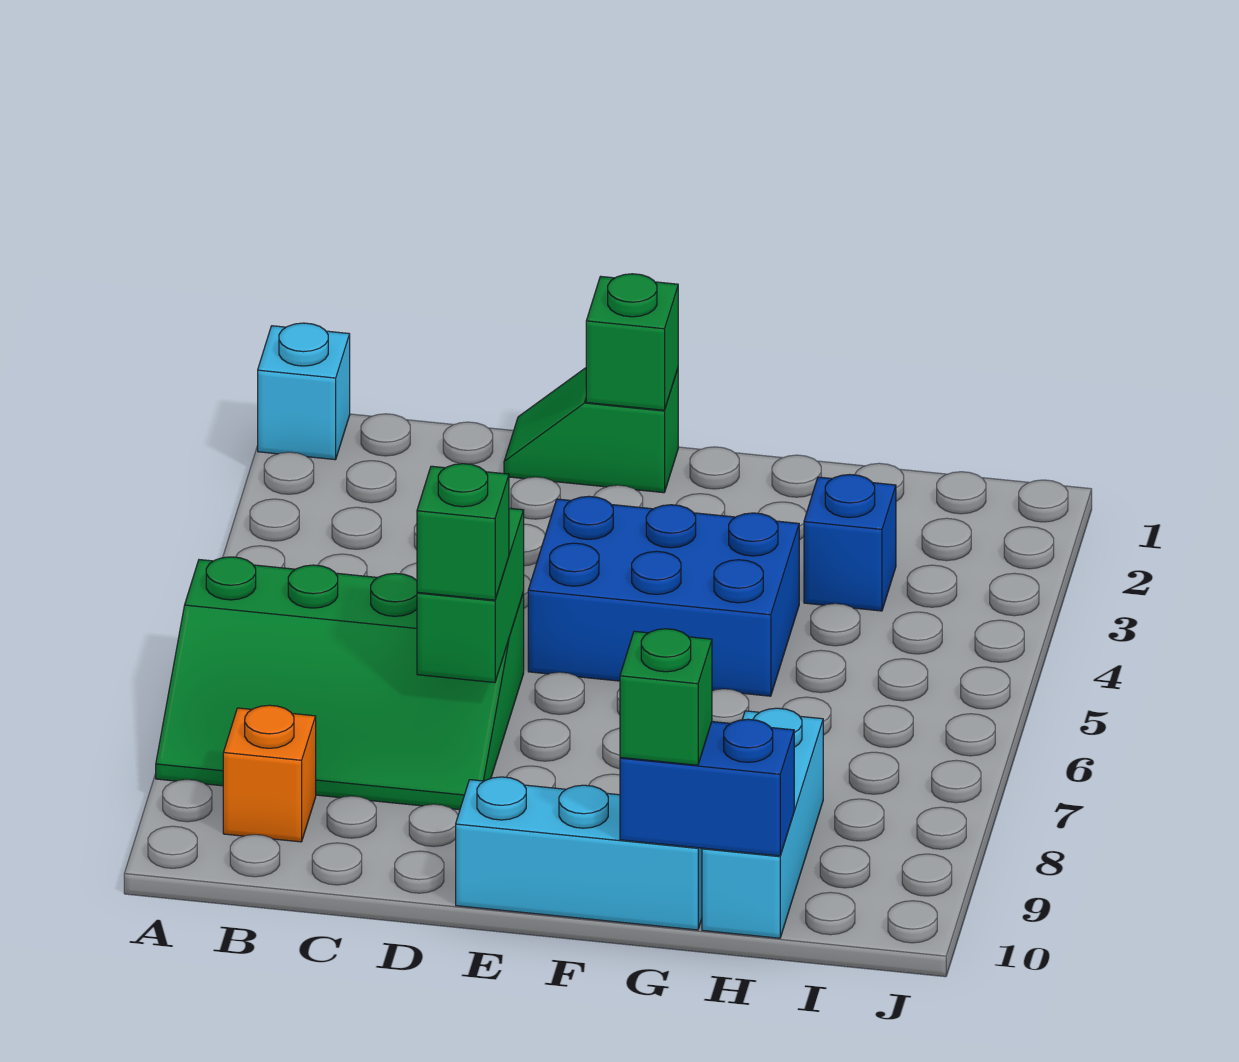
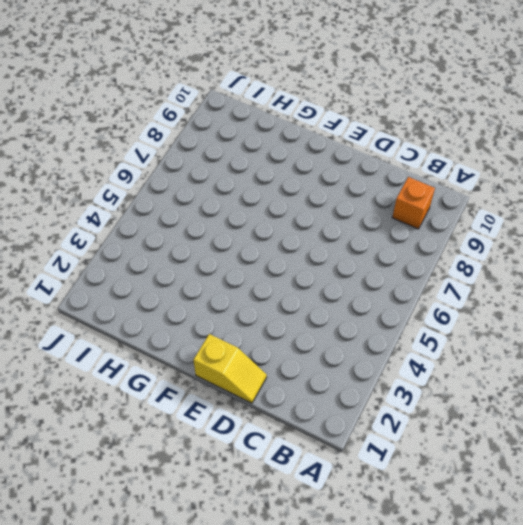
yellow 1x2 slope [193,334,267,403] -> green 1x2 slope [504,368,678,493]
none -> cyan 1x1 brick [258,323,350,460]
none -> green 3x4 slope [156,557,524,810]
none -> blue 2x3 brick [528,496,799,696]

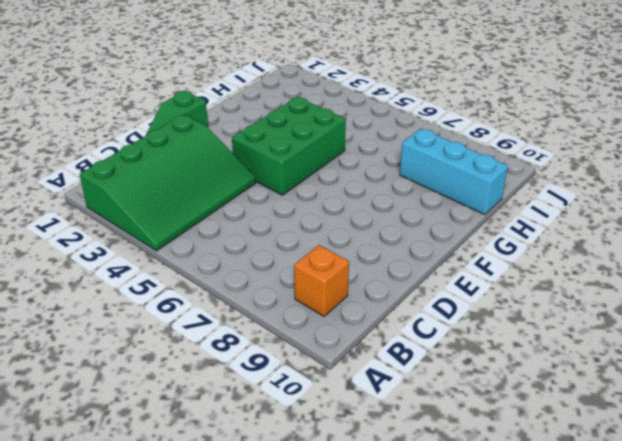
green 3x4 slope [80,115,256,251] -> green 3x4 slope moved to [156,557,524,810]
green 2x3 brick [232,97,346,195] -> blue 2x3 brick [528,496,799,696]
none -> cyan 1x1 brick [258,323,350,460]
none -> cyan 1x3 brick [456,777,702,930]
none -> blue 1x1 brick [804,475,896,611]

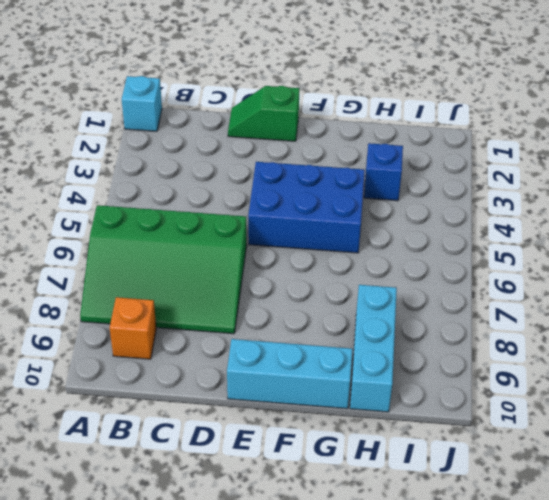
none -> green 1x2 brick [417,508,524,683]
none -> green 1x1 brick [586,274,678,410]
none -> blue 1x2 brick [620,719,794,856]

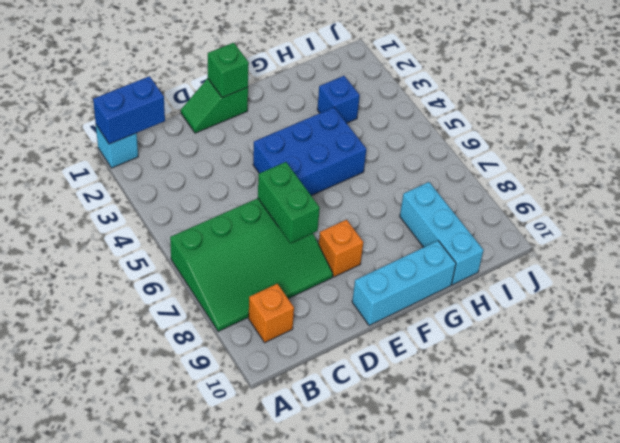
blue 1x2 brick [93,76,165,144] -> blue 1x2 brick moved to [620,719,794,856]
orange 1x1 brick [318,220,363,277] -> none
none -> green 1x1 brick [417,464,509,600]
none -> green 1x1 brick [620,629,712,765]

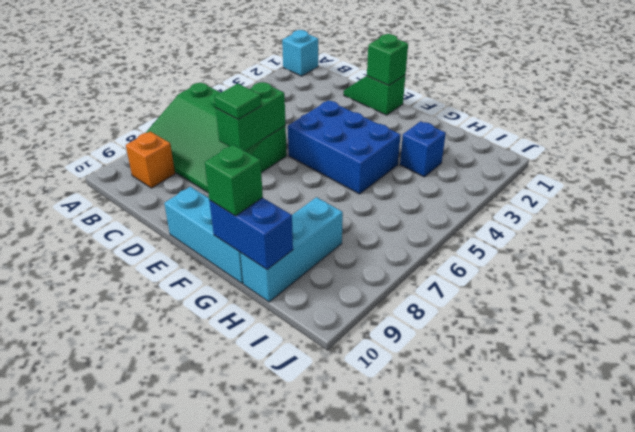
green 1x1 tile [214,84,261,119] -> green 1x1 brick [417,464,509,600]

